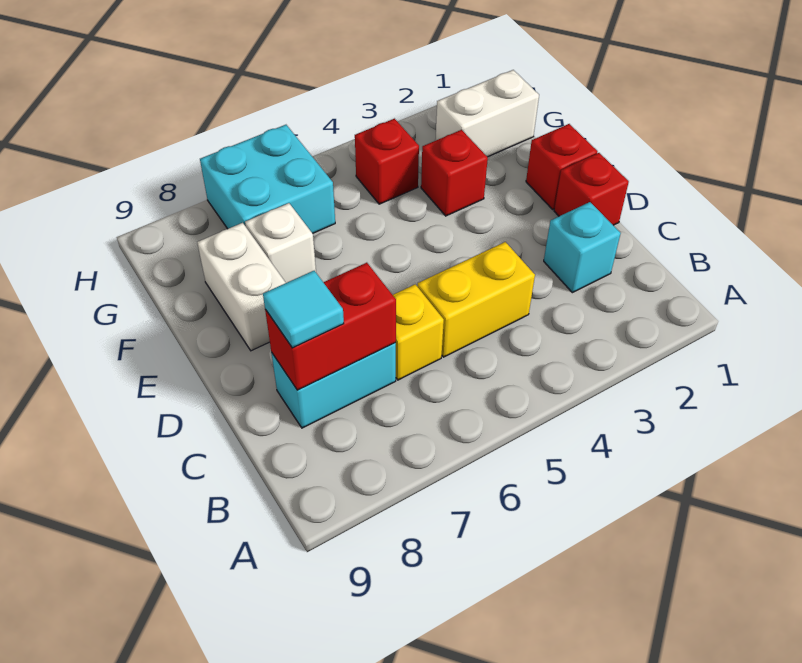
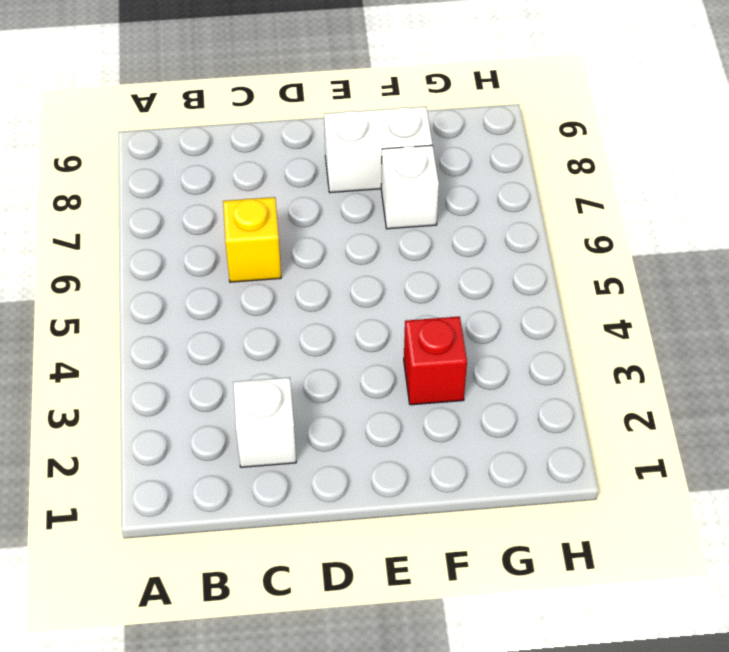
white 1x1 brick [233,377,296,467] -> cyan 1x1 brick [544,202,621,293]
none -> yellow 1x2 brick [417,242,535,357]
none -> cyan 1x2 brick [271,342,396,428]
none -> red 1x1 brick [554,153,629,225]

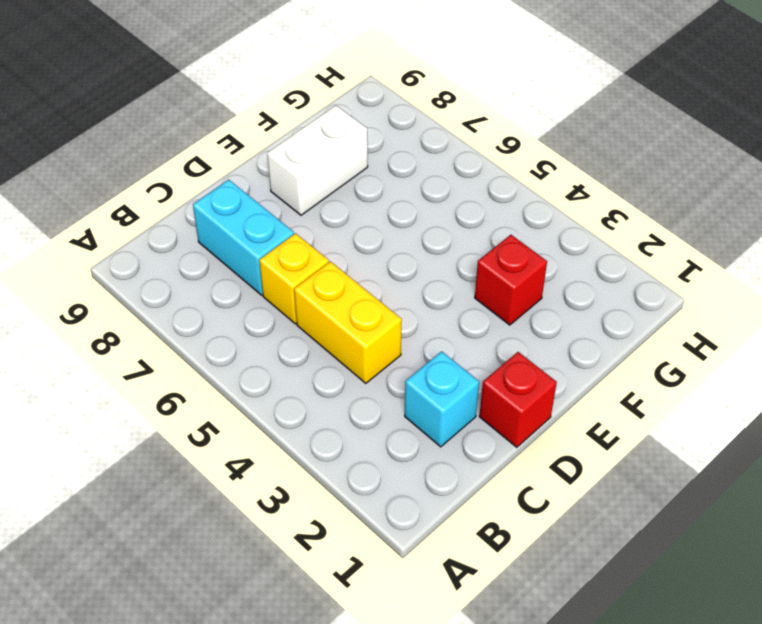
none -> red 1x1 brick [526,124,597,209]
none -> white 1x1 brick [245,203,316,283]
none -> white 1x2 brick [435,70,539,157]

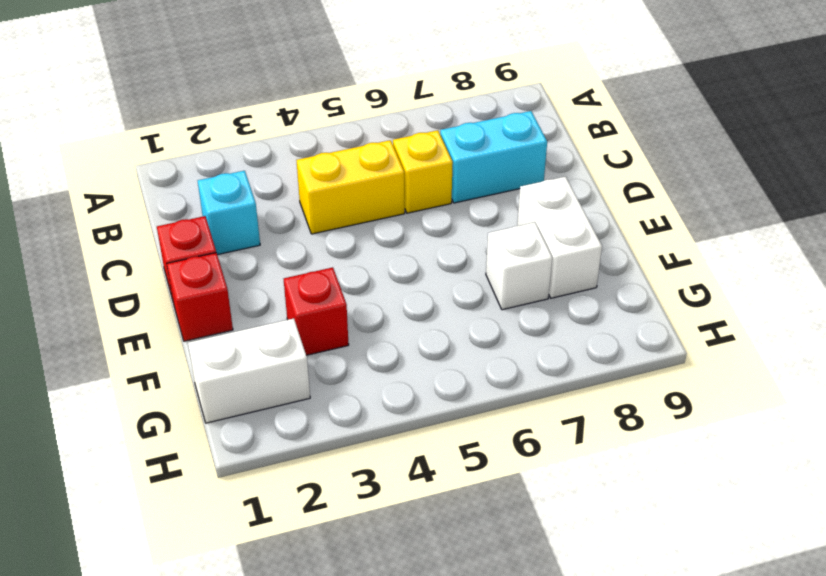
none -> red 1x1 brick [355,119,419,204]
none -> cyan 2x2 brick [200,125,335,233]
none -> red 1x2 brick [265,263,396,390]

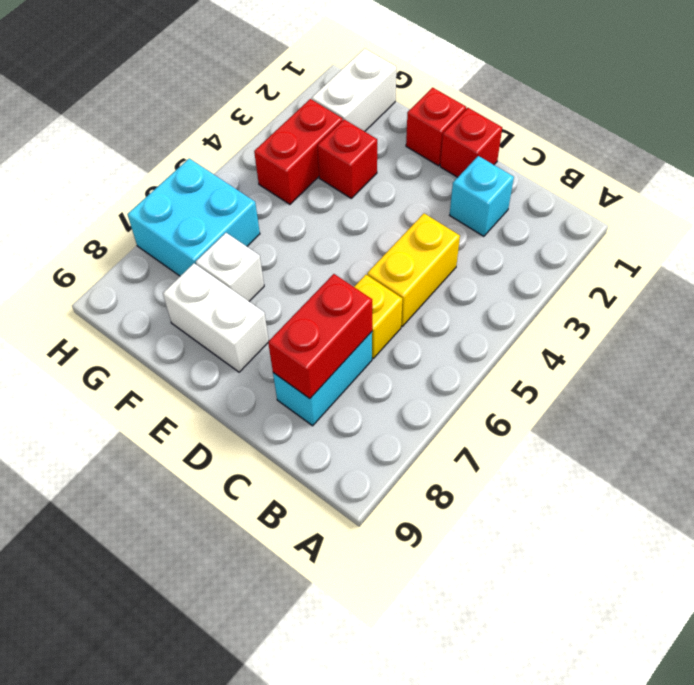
red 1x2 brick [254,99,343,204] -> red 1x1 brick [355,119,419,204]
none -> cyan 1x1 tile [263,271,344,348]

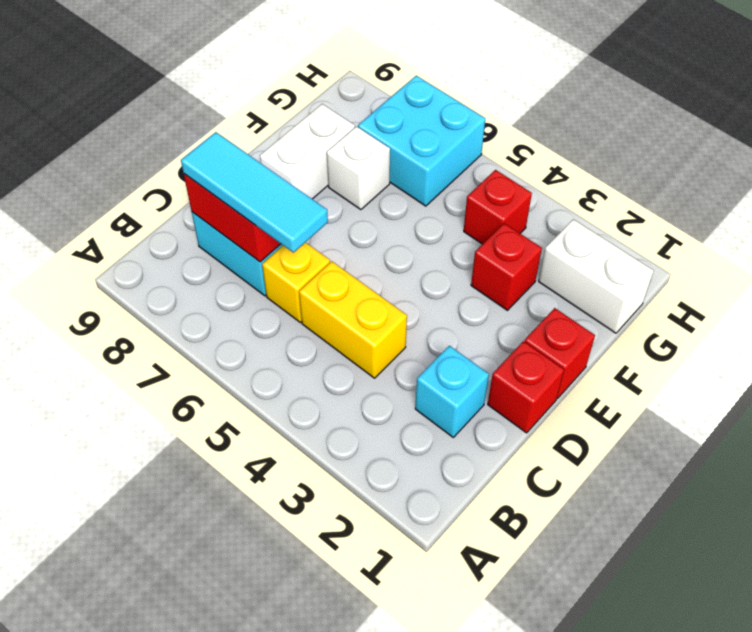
cyan 1x3 tile [181,132,328,253] -> cyan 1x1 tile [263,271,344,348]

